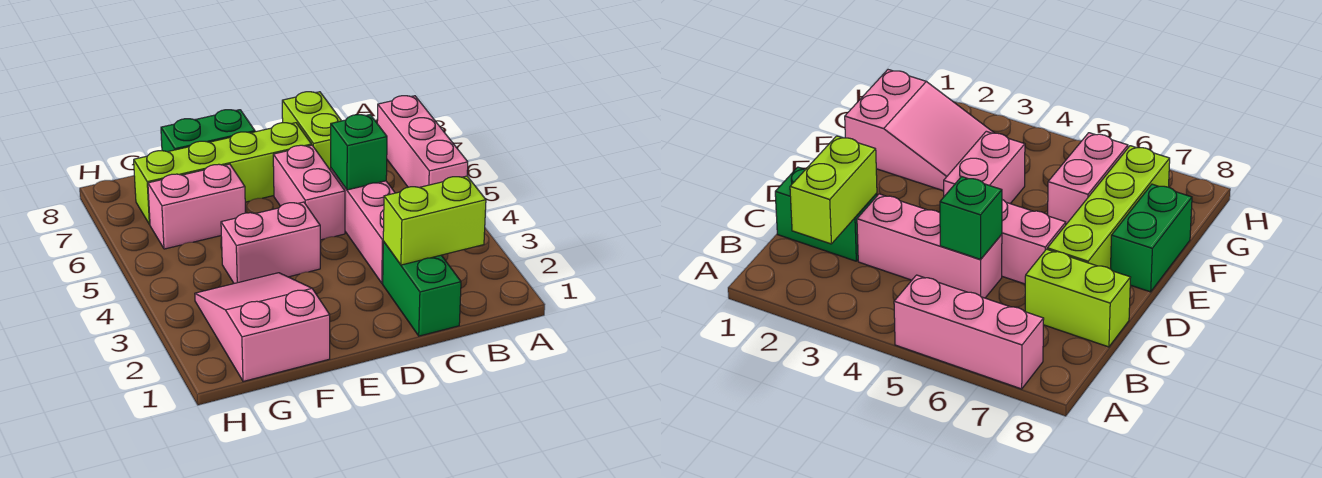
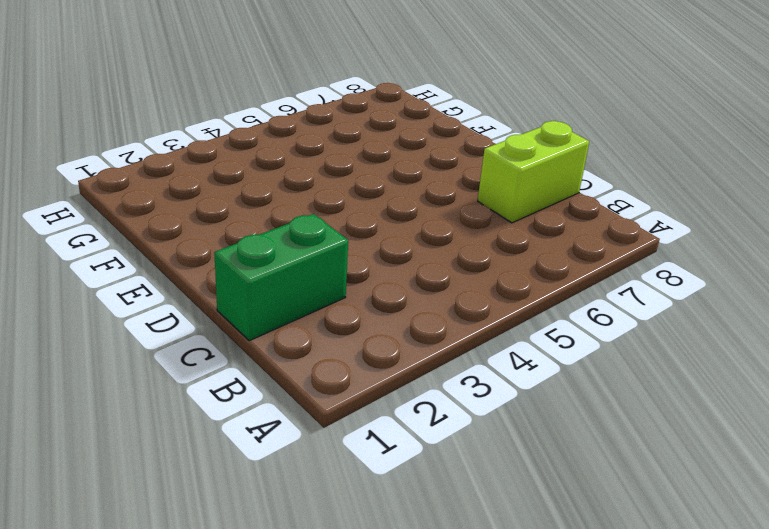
none -> pink 1x3 brick [377,96,468,187]
none -> pink 1x3 brick [331,168,395,283]
none -> pink 1x2 brick [273,145,345,240]

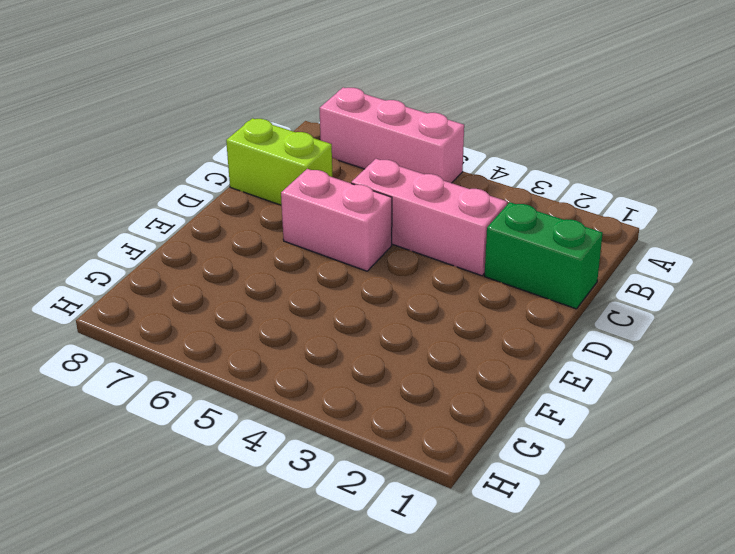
none -> lime 1x4 brick [134,123,311,225]
none -> pink 1x2 brick [221,202,320,283]
none -> green 1x2 brick [161,110,255,152]

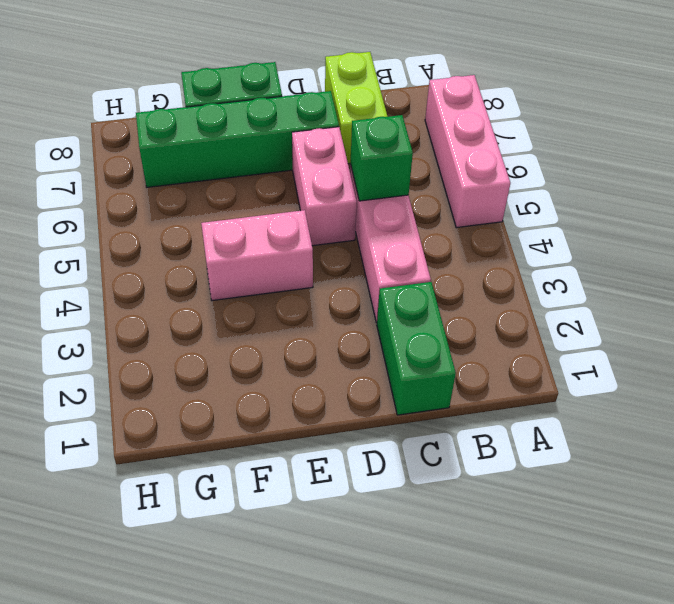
green 1x4 brick [136,91,339,187] -> lime 1x4 brick [134,123,311,225]
none -> pink 2x3 slope [195,273,330,381]
none -> pink 1x2 brick [148,164,246,249]
none -> lime 1x2 brick [383,176,486,265]

